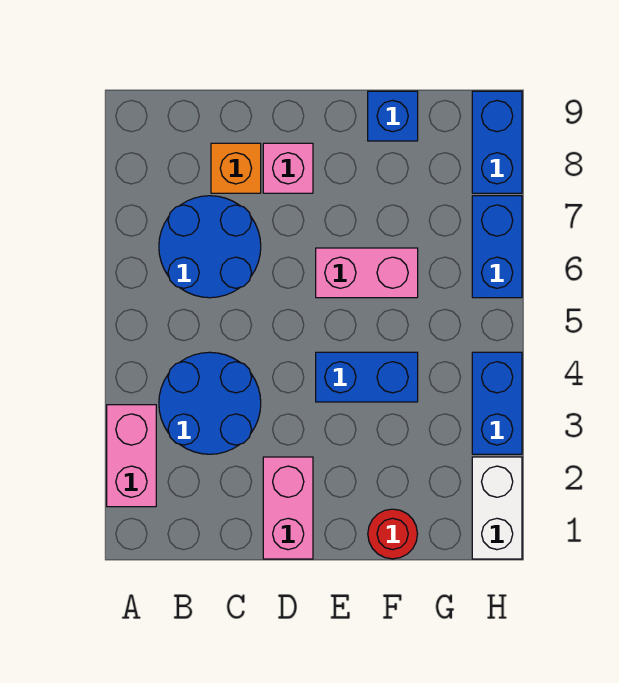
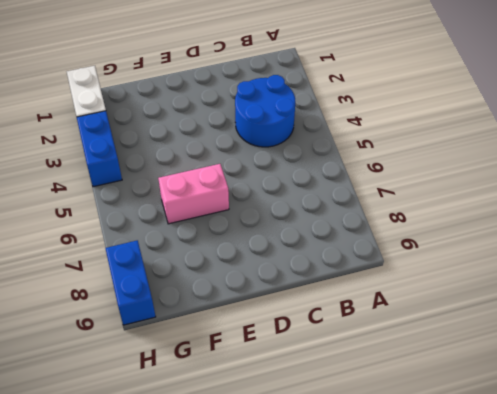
none -> pink 1x2 brick [107,405,156,507]
none -> blue 2x2 round brick [159,196,261,298]
none -> orange 1x1 brick [211,143,261,193]

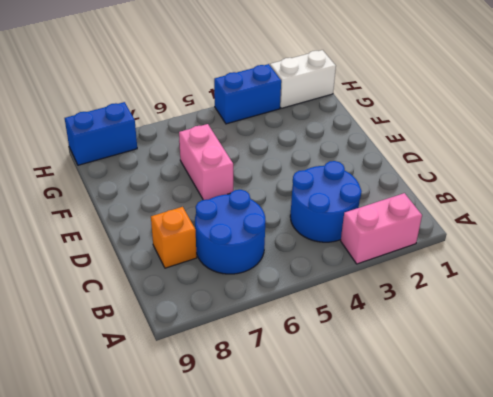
none -> pink 1x2 brick [263,457,313,559]
none -> pink 1x1 brick [263,143,313,193]
none -> blue 1x2 brick [316,352,418,402]

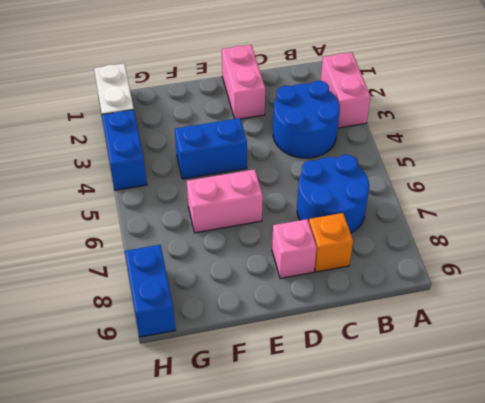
none -> red 1x1 round brick [368,509,417,559]
none -> blue 1x1 brick [368,91,418,141]
none -> blue 1x2 brick [472,196,522,298]

